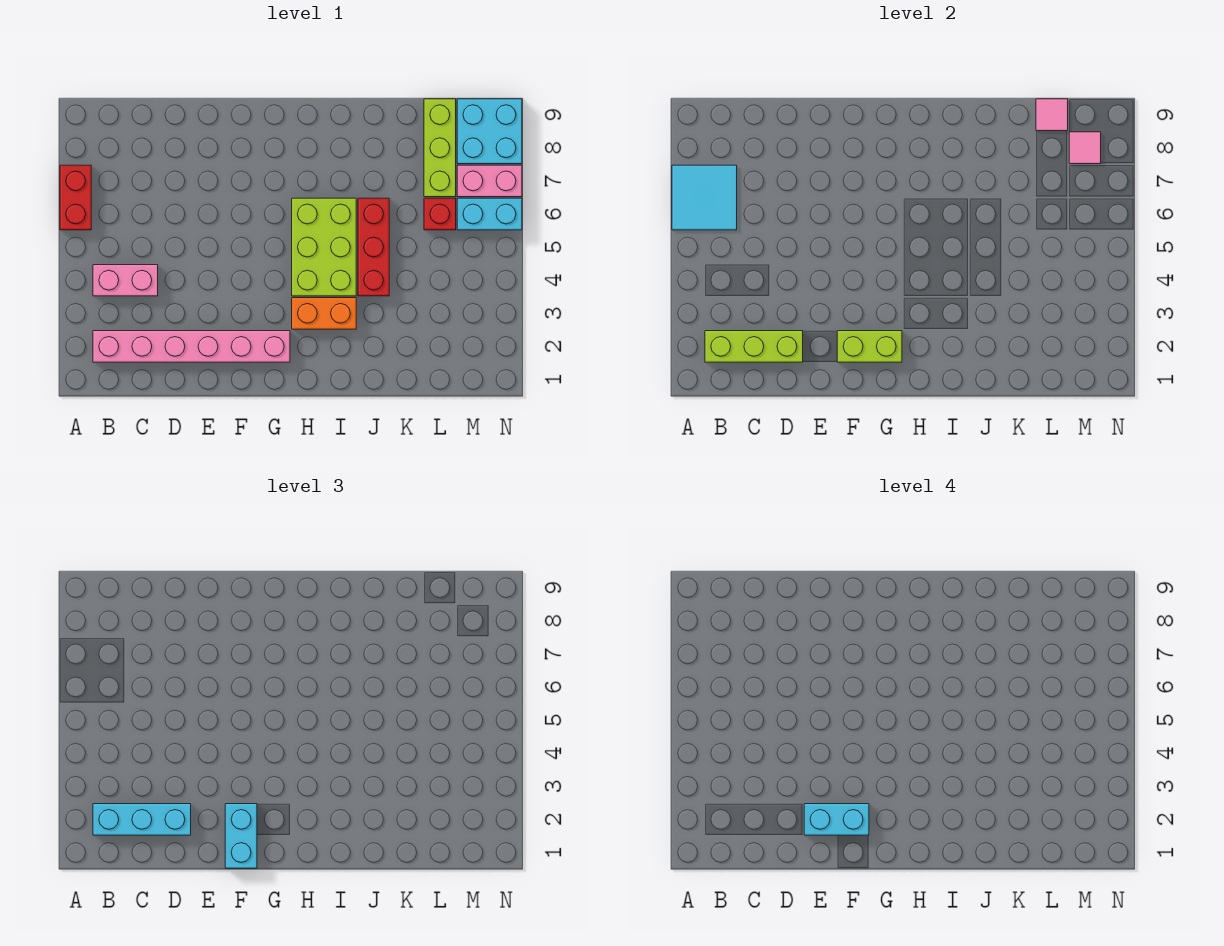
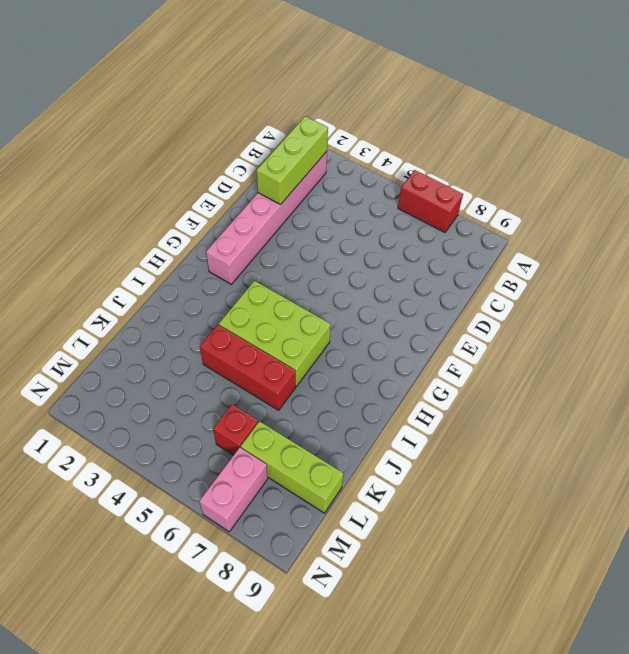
none -> pink 1x2 brick [93,265,158,296]
none -> orange 1x2 brick [292,298,356,329]
none -> cyan 1x2 brick [457,198,522,230]

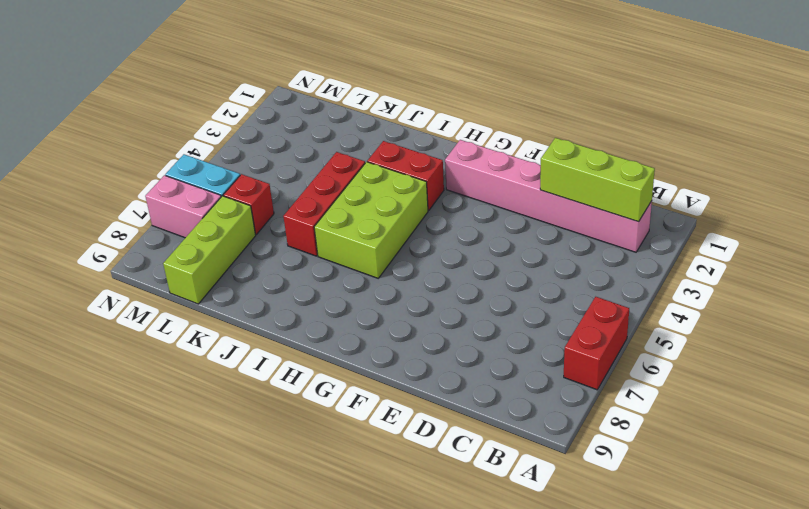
red 1x2 brick [367,141,444,211] -> orange 1x2 brick [292,298,356,329]
none -> pink 1x2 brick [93,265,158,296]
none -> cyan 2x2 brick [457,99,522,164]
none -> cyan 2x2 tile [672,165,737,230]

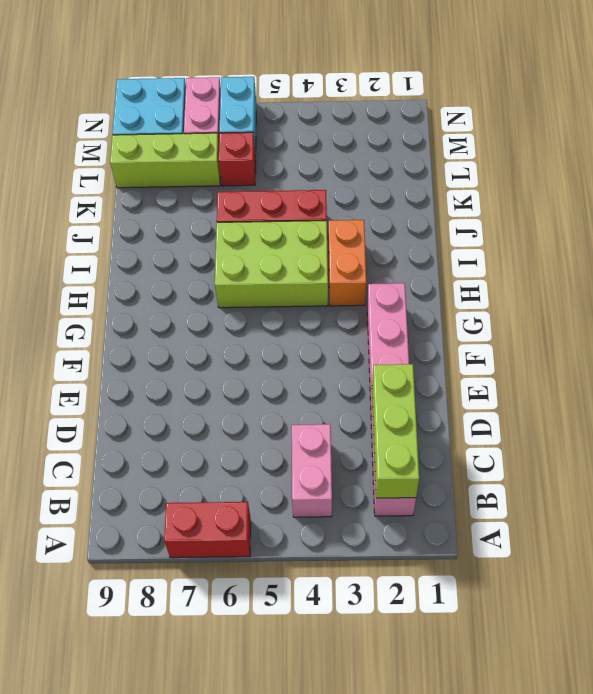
none -> cyan 2x2 tile [672,165,737,230]
none -> lime 1x2 brick [837,331,902,362]
none -> pink 1x1 tile [1036,99,1068,131]

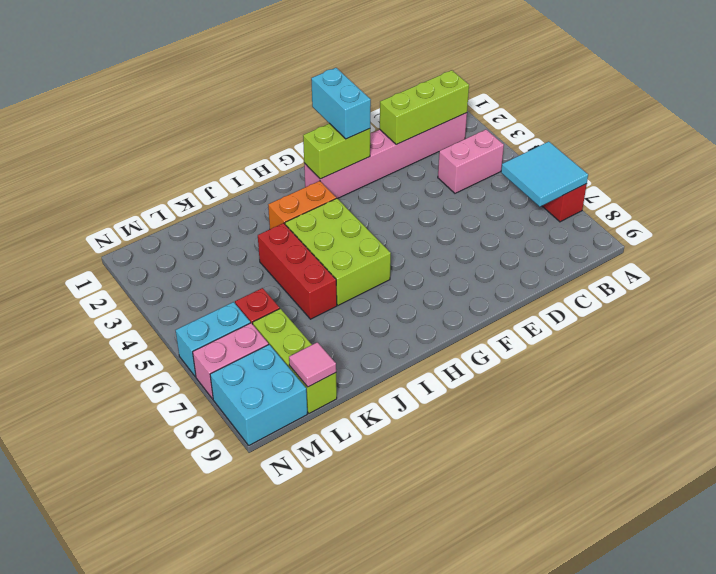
none -> pink 1x1 tile [1069,132,1101,164]
none -> cyan 1x3 brick [93,804,191,835]
none -> cyan 1x2 brick [804,804,869,835]

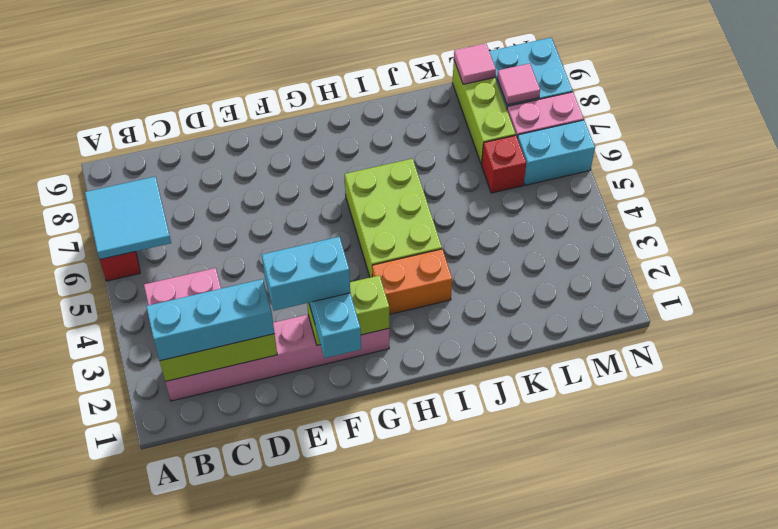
none -> red 1x3 brick [358,198,389,296]

